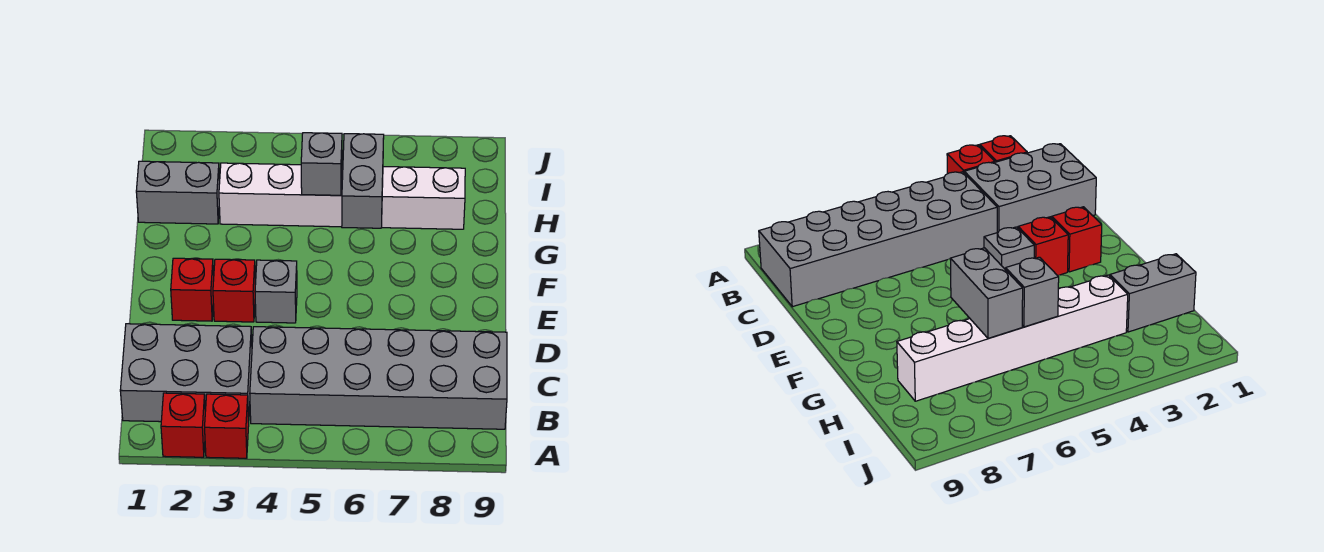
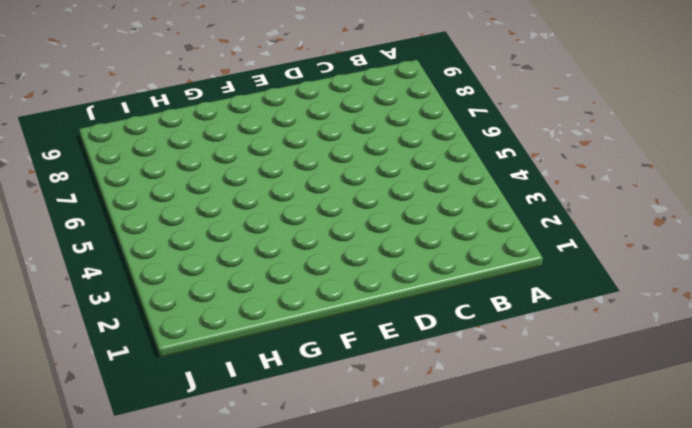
none -> red 1x1 brick [161,393,205,457]
none -> red 1x1 brick [205,394,249,458]

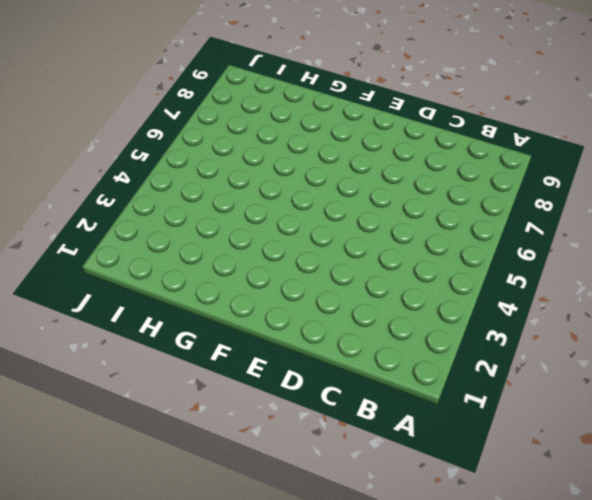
none -> red 1x1 brick [161,393,205,457]
none -> red 1x1 brick [205,394,249,458]

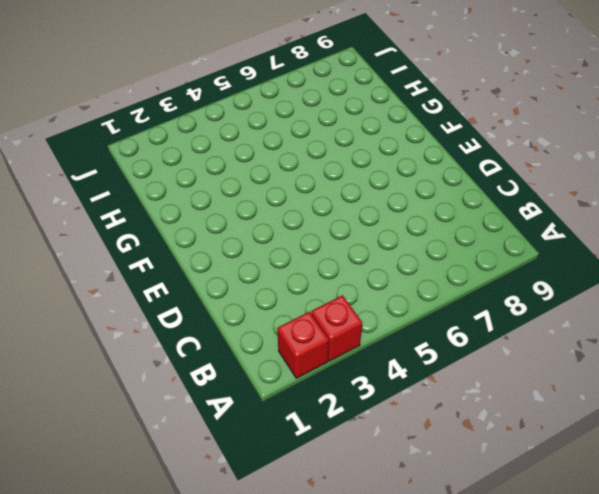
none -> grey 2x3 brick [120,324,252,422]
none -> grey 2x6 brick [250,327,507,429]

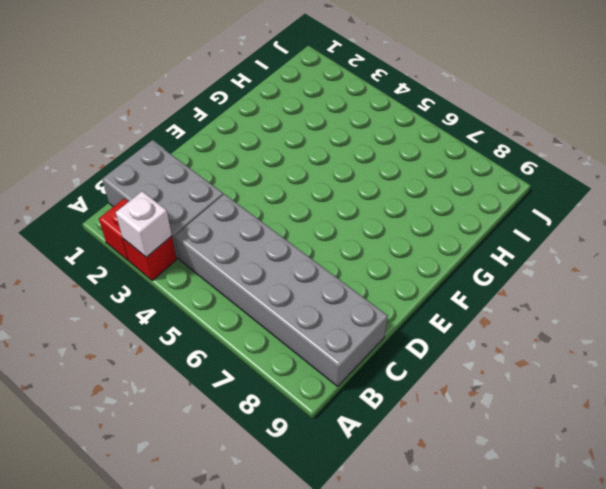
white 1x1 brick [116,191,172,257] -> none
none -> red 1x1 brick [171,258,214,321]
none -> red 1x1 brick [213,259,255,322]

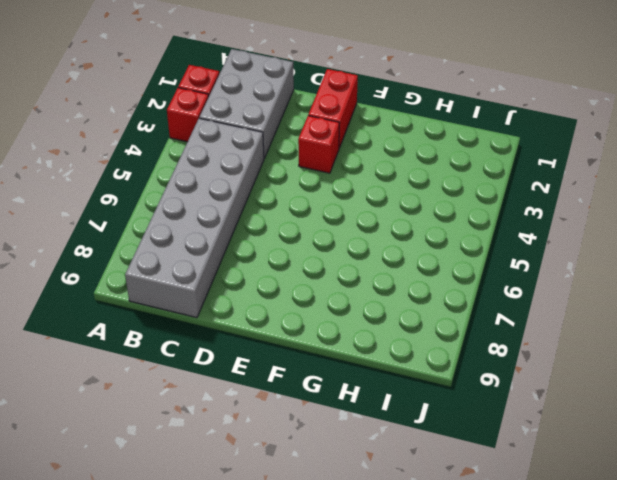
red 1x2 brick [308,69,358,148] -> red 1x1 brick [171,258,214,321]
none -> grey 1x1 brick [255,260,297,323]
none -> grey 1x2 brick [136,161,220,224]

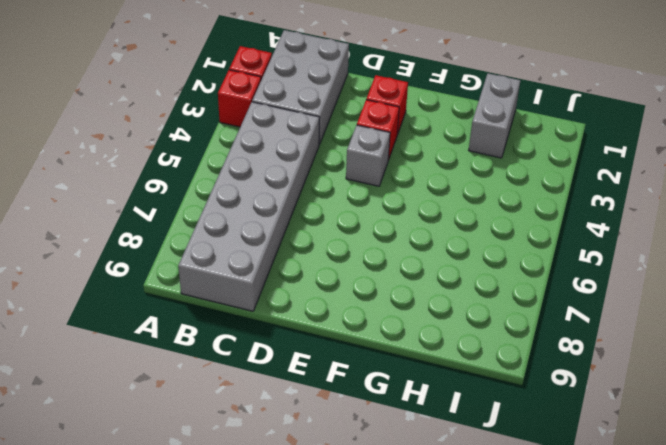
none -> white 1x6 brick [219,163,465,229]
none -> grey 1x2 brick [342,134,384,228]

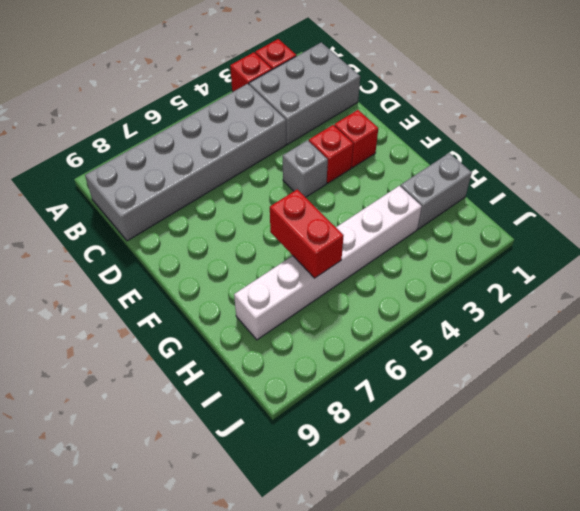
red 1x2 brick [270,189,344,278] -> grey 1x2 brick [342,134,384,228]
none -> grey 1x1 brick [301,133,342,195]

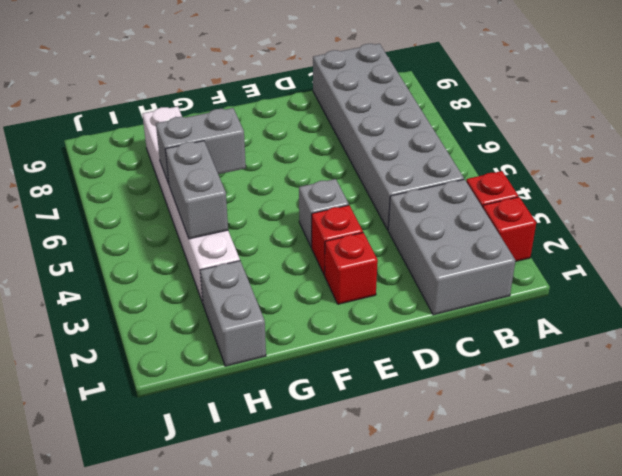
grey 1x2 brick [165,141,228,239] -> grey 1x1 brick [301,133,342,195]

